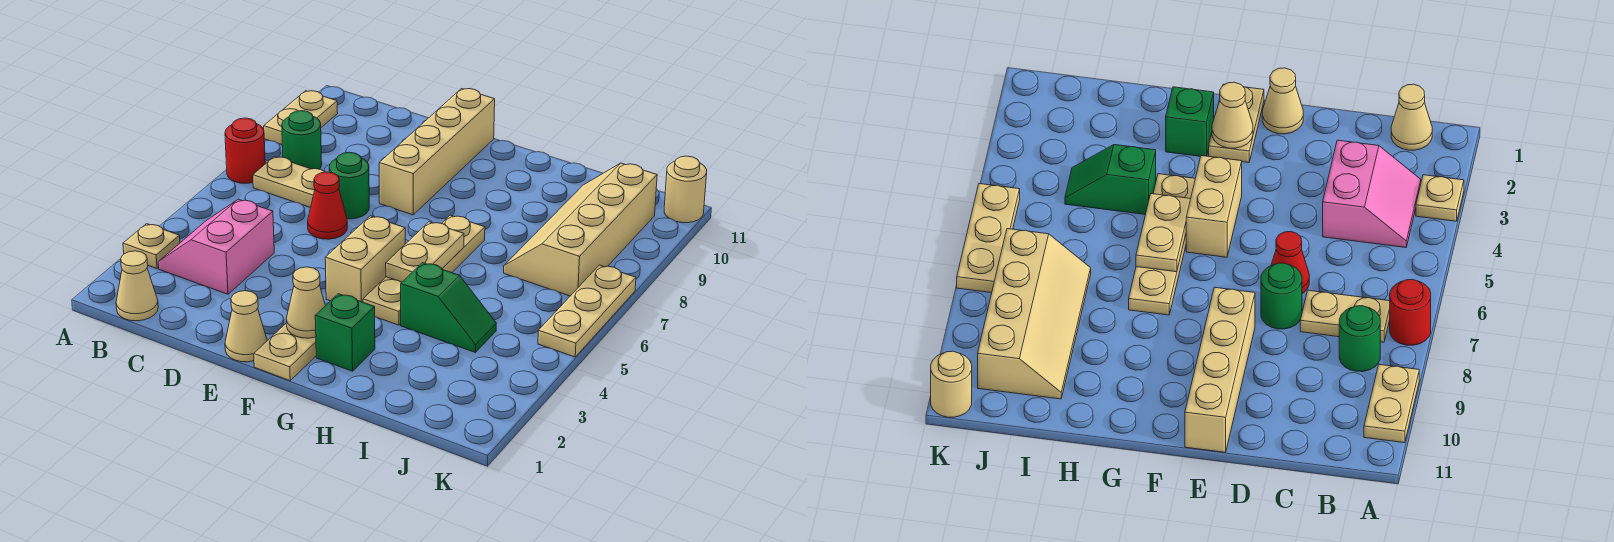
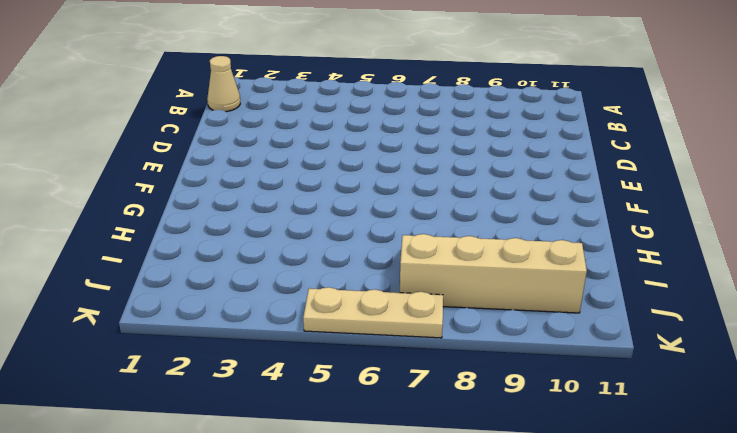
none -> tan 1x1 plate [123,224,180,269]
none -> red 1x1 round brick [225,118,265,183]
none -> tan 1x2 plate [264,91,338,145]

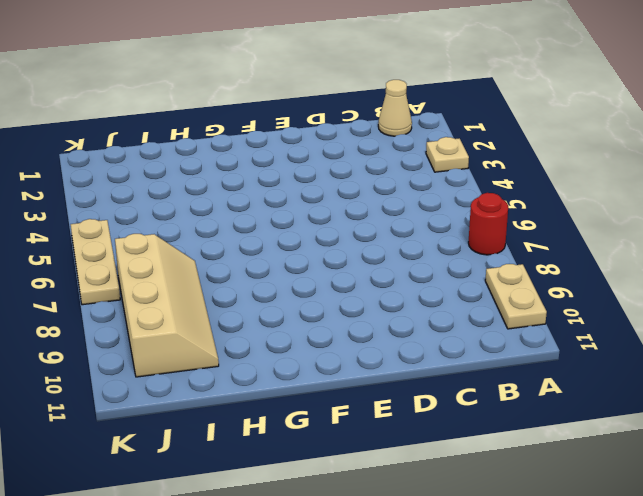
none -> pink 2x2 slope [158,199,274,294]
none -> tan 1x2 plate [253,157,324,208]
none -> green 1x1 round brick [282,111,322,169]

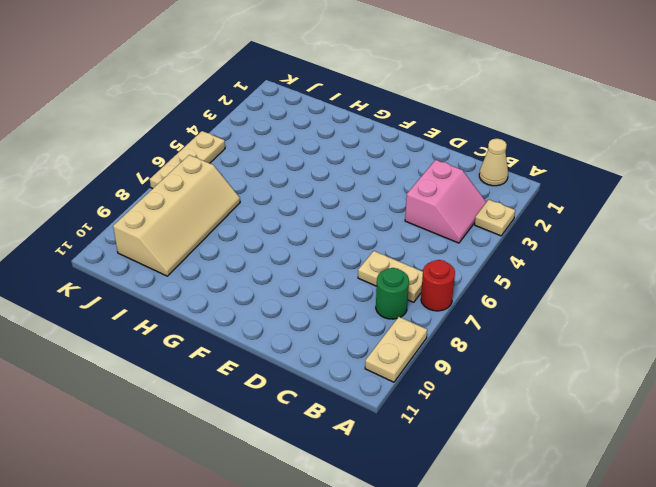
none -> red 1x1 cone [308,172,347,239]
none -> green 1x1 round brick [329,152,369,219]
none -> tan 1x1 cone [225,291,267,362]

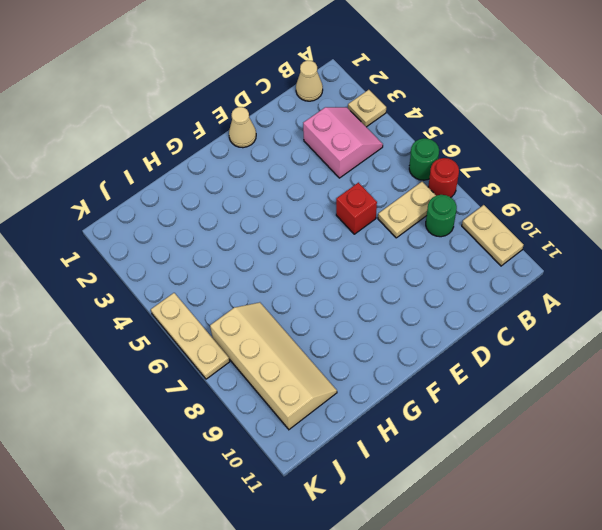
green 1x1 round brick [409,138,439,180] -> green 1x1 round brick moved to [329,152,369,219]
red 1x1 brick [336,183,377,234] -> red 1x1 cone [308,172,347,239]
none -> tan 1x4 brick [379,89,495,215]
none -> tan 1x2 plate [254,324,316,381]
none -> tan 1x2 brick [325,216,405,302]

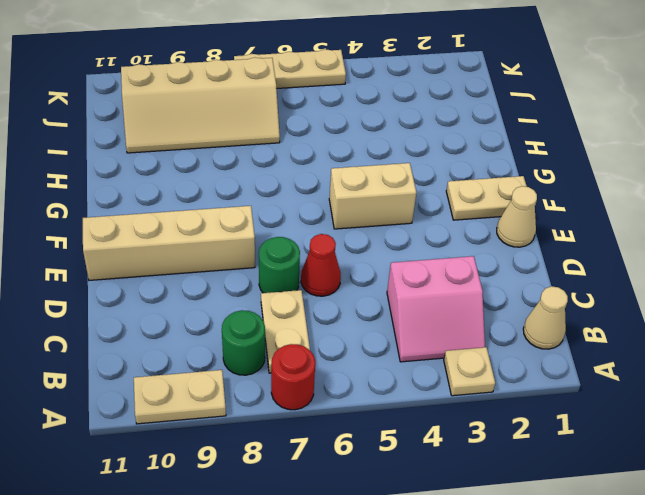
none -> green 1x1 brick [315,294,375,371]
none -> tan 1x4 plate [363,215,485,325]
none -> green 1x2 slope [401,263,496,352]

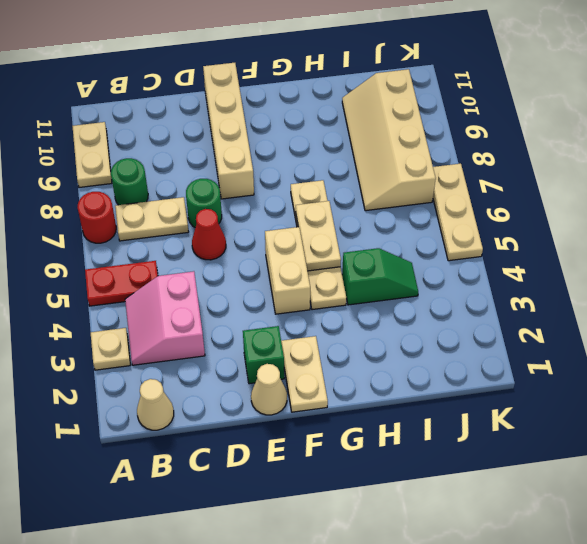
red 1x2 plate [85,261,158,306] -> none
green 1x1 brick [243,326,284,384] -> green 1x1 brick moved to [315,294,375,371]
none -> tan 1x1 round brick [664,156,707,223]
none -> tan 1x1 cone [286,267,325,338]

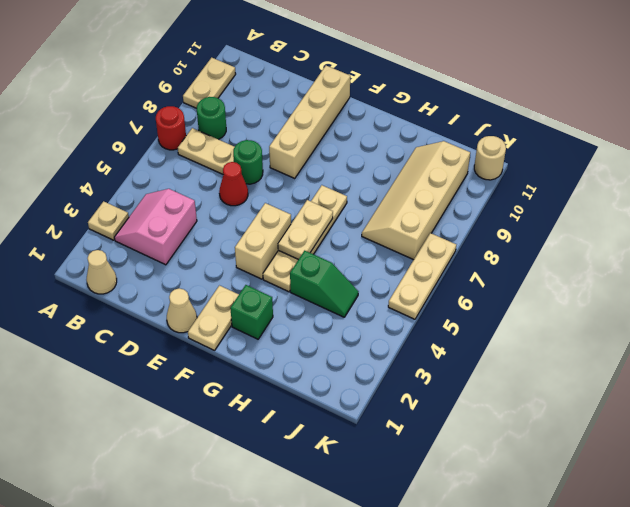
none -> tan 1x1 cone [286,267,325,338]

